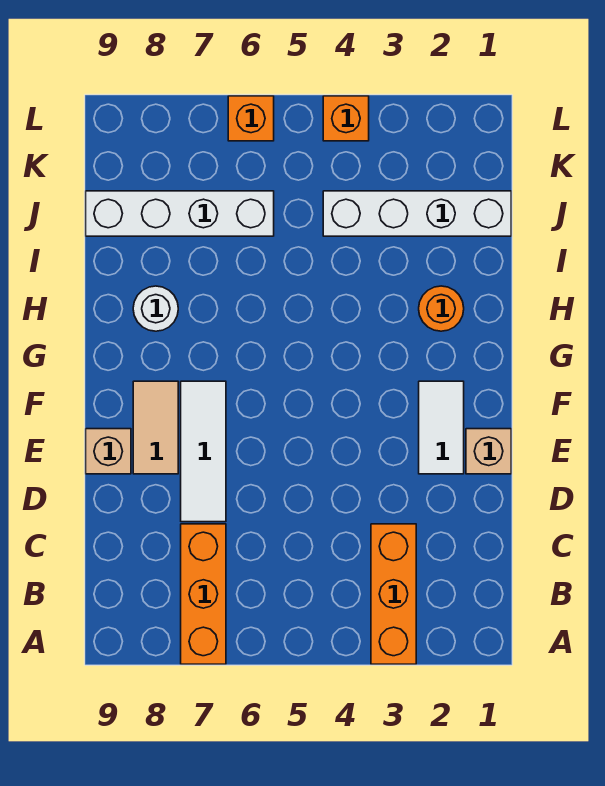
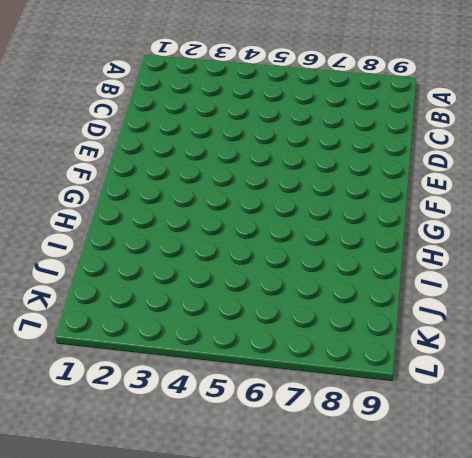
none -> orange 1x3 brick [371,524,416,664]
none -> orange 1x3 brick [181,524,226,664]
none -> white 1x3 tile [181,381,226,522]

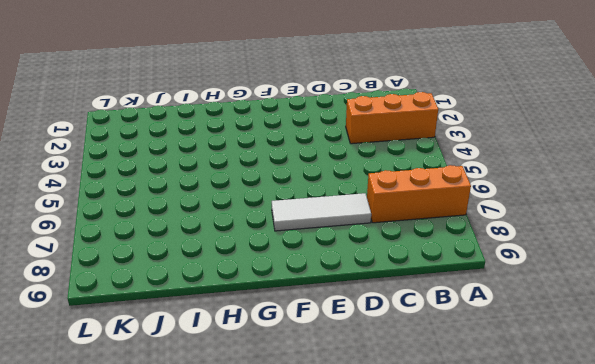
none -> tan 1x1 brick [466,429,511,474]
none -> white 1x2 tile [419,381,464,474]
none -> tan 1x2 tile [133,381,178,474]

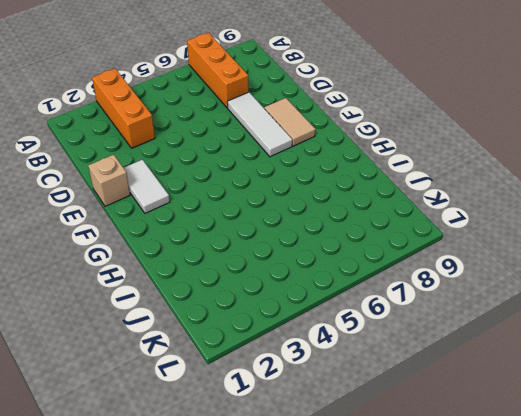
none -> tan 1x1 brick [86,429,131,474]
none -> orange 1x1 round brick [419,286,464,331]
none -> white 1x1 round brick [133,286,178,331]

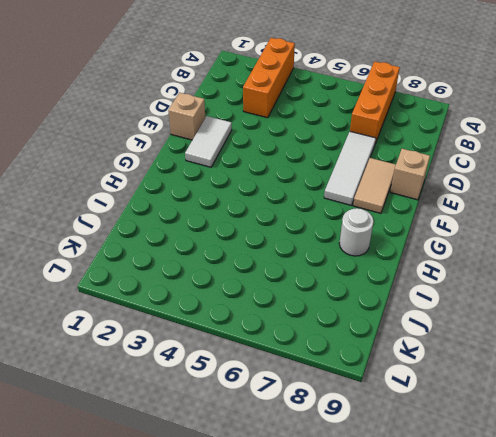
none -> orange 1x1 round brick [419,286,464,331]
none -> white 1x4 brick [323,191,511,236]
none -> white 1x4 brick [86,191,274,236]

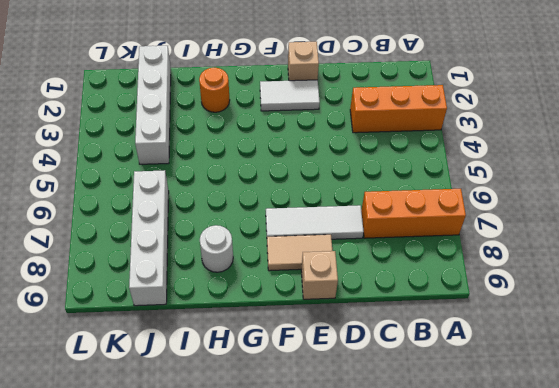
none -> orange 1x1 brick [323,96,369,141]
none -> orange 1x1 brick [228,96,274,141]

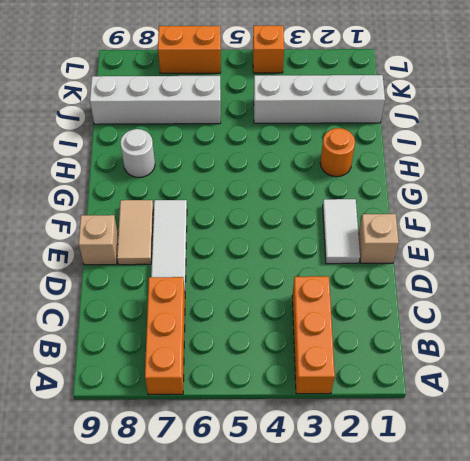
orange 1x2 brick [158,26,221,73] -> orange 1x1 brick [228,96,274,141]

